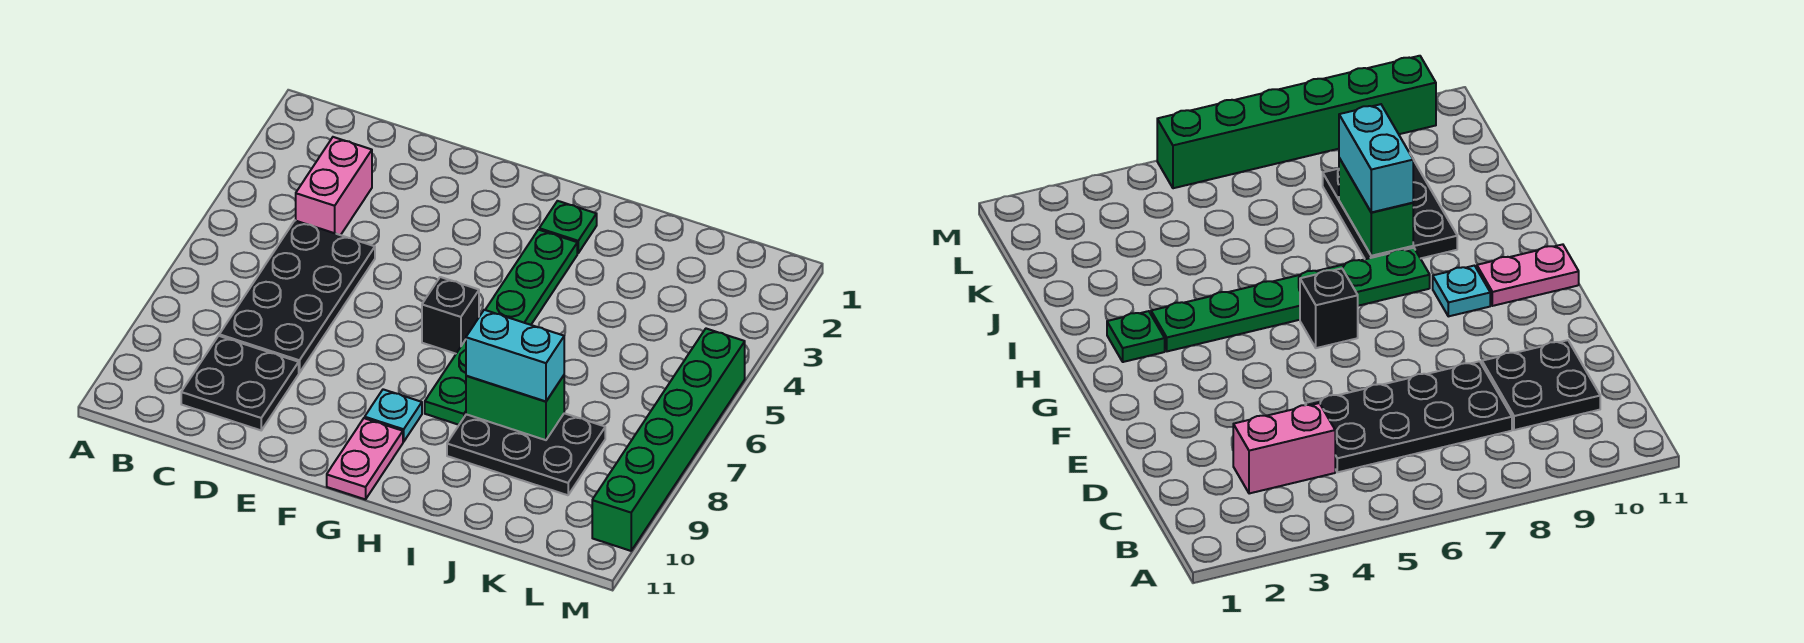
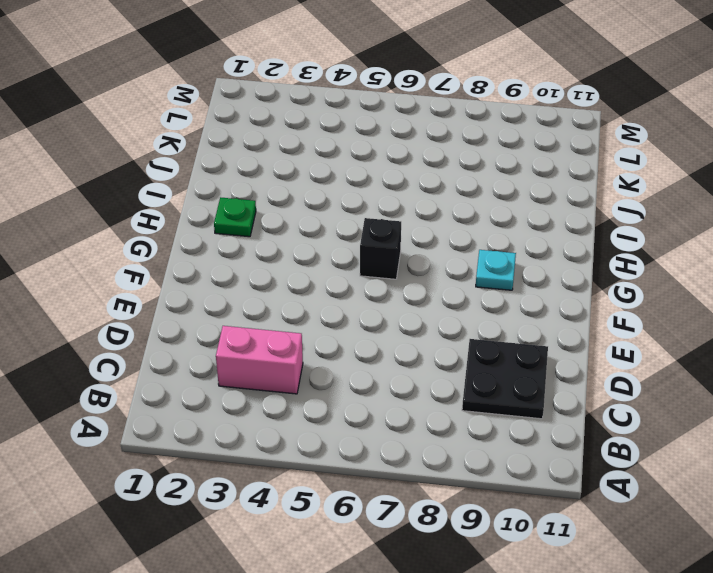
none -> black 2x4 plate [219,220,375,373]
none -> pink 1x2 plate [327,418,403,499]
none -> green 1x6 plate [425,230,577,425]

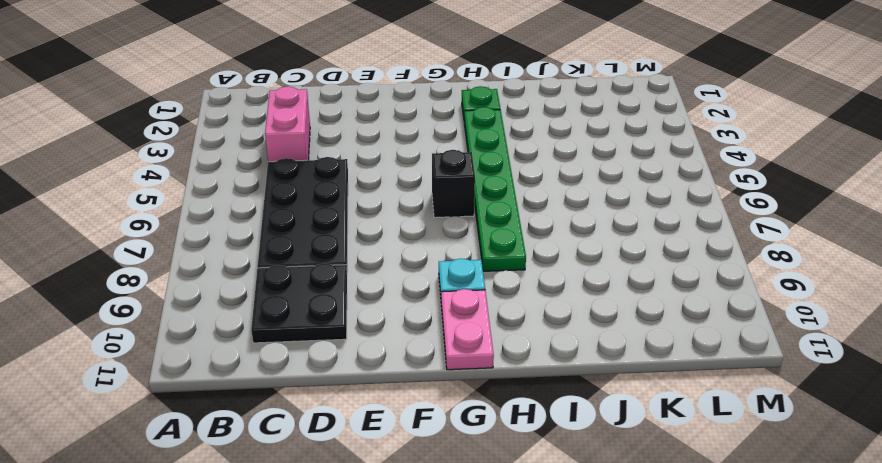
none -> black 2x3 plate [447,413,605,495]
none -> green 1x6 brick [592,329,745,551]
none -> green 1x2 brick [466,376,564,440]

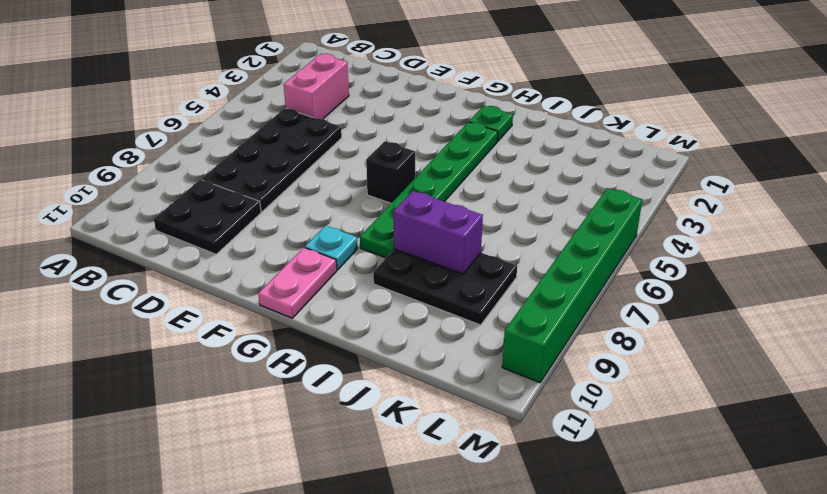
purple 1x2 brick [393,191,483,274] -> green 1x2 brick [466,376,564,440]
none -> cyan 1x2 brick [466,310,564,402]

